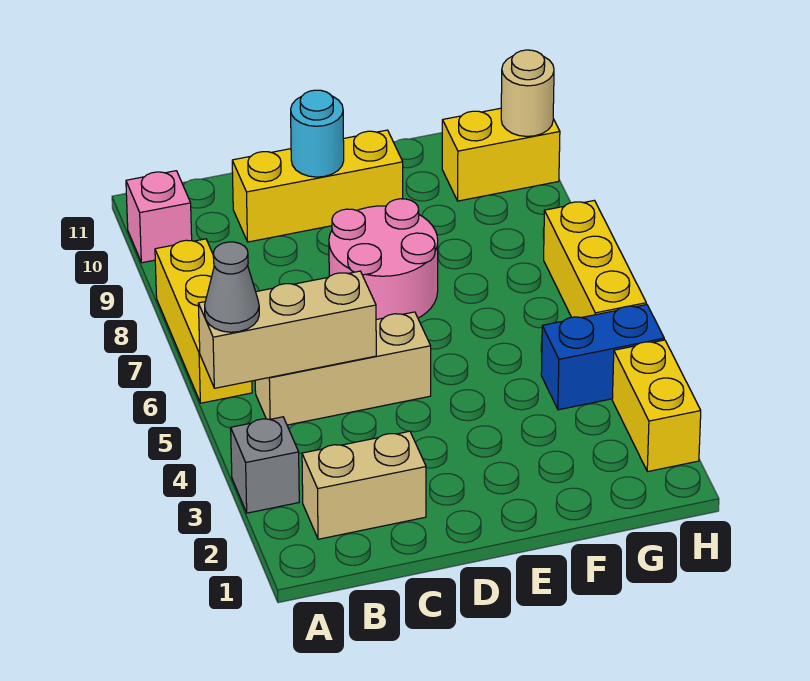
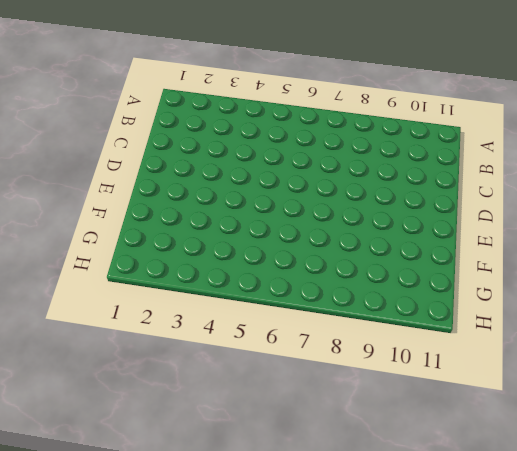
none -> grey 1x1 brick [231,417,299,513]
none -> yellow 1x3 brick [155,239,252,403]
none -> pink 1x1 brick [126,171,192,263]

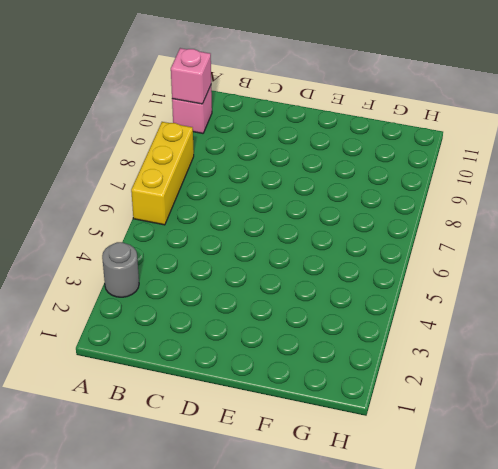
grey 1x1 round brick [102,242,139,297] -> grey 1x1 brick [231,417,299,513]
pink 1x1 brick [171,48,211,104] -> none
none -> tan 1x2 brick [302,431,426,539]
none -> tan 1x3 brick [255,312,431,425]
none -> yellow 1x3 brick [232,130,403,242]

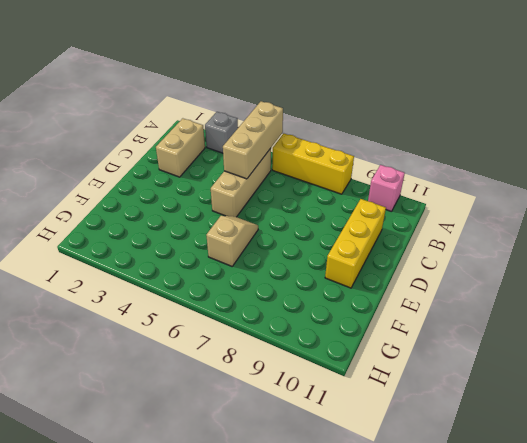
tan 1x2 slope [206,216,258,266] -> none
none -> pink 2x2 round brick [329,199,438,320]
none -> blue 1x2 brick [541,304,664,410]
none -> yellow 1x2 brick [442,108,560,201]

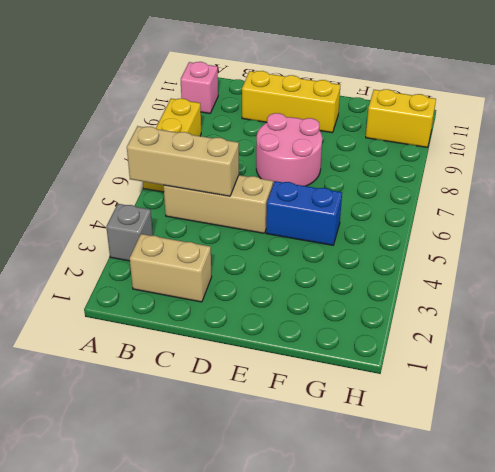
blue 1x2 brick [266,181,342,245] -> blue 1x2 brick moved to [541,304,664,410]
none -> yellow 1x2 brick [612,340,701,472]
none -> yellow 1x3 brick [544,200,646,318]
none -> cyan 1x1 round brick [291,90,344,177]

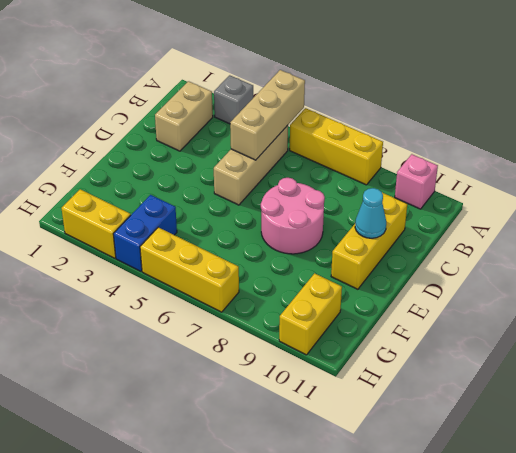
cyan 1x1 cone [355,188,386,238] -> cyan 1x1 round brick [291,90,344,177]
none -> tan 1x1 round brick [501,50,554,136]
none -> grey 1x1 cone [205,242,259,332]

